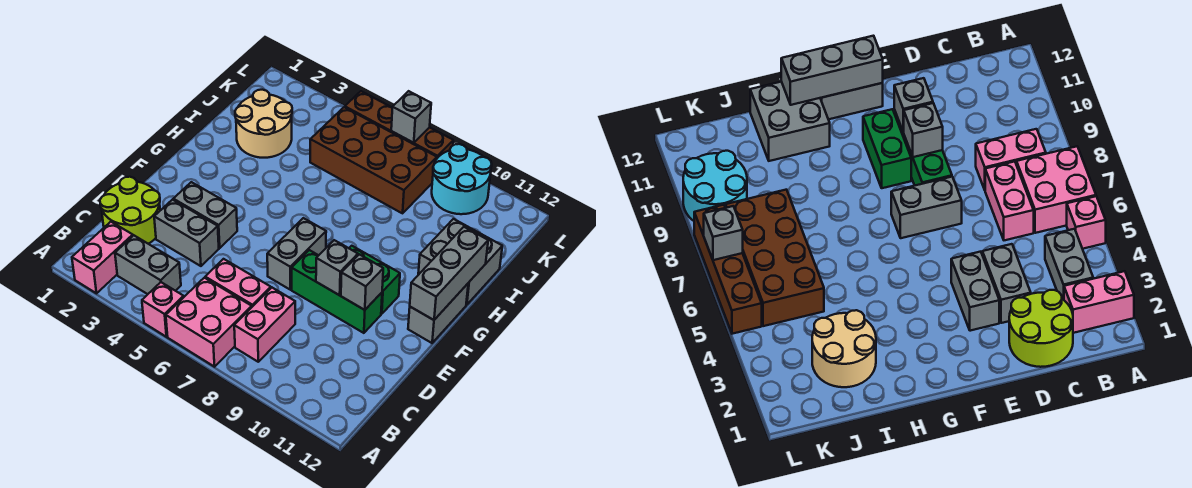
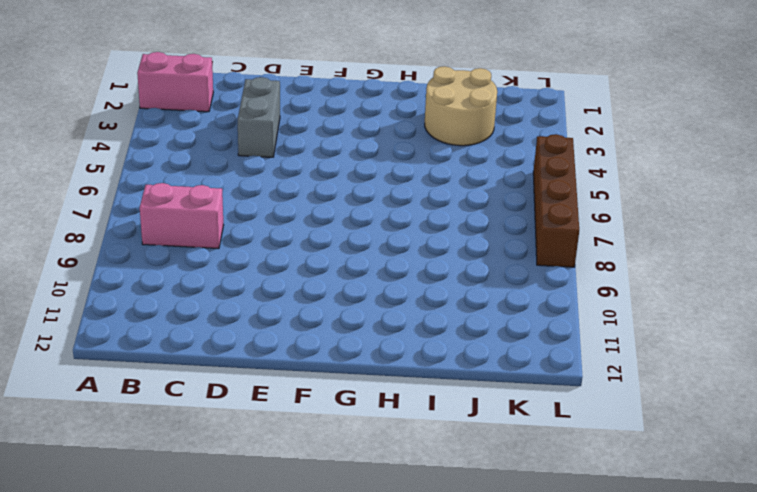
none -> pink 1x1 brick [142,282,184,337]
none -> pink 2x2 brick [166,278,252,367]
none -> grey 1x2 brick [115,235,181,294]

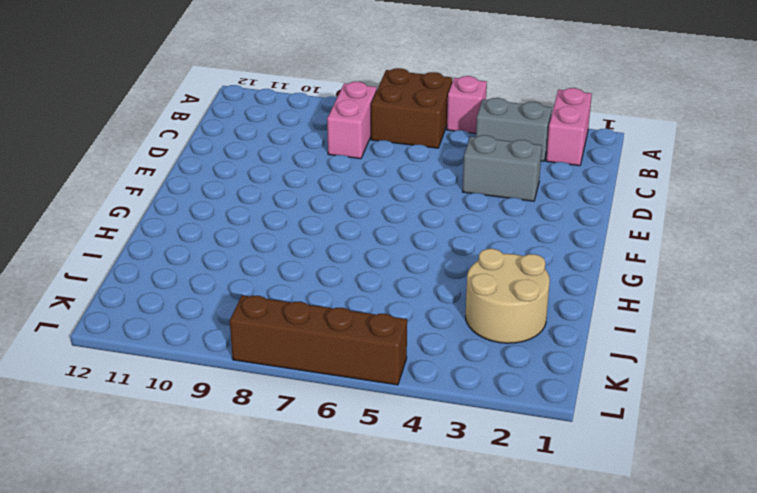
brown 2x2 brick [371,68,452,148] -> pink 2x2 brick [166,278,252,367]
none -> lime 2x2 round brick [100,177,160,244]
none -> pink 1x2 brick [205,259,271,307]
none -> grey 1x2 brick [173,182,237,248]

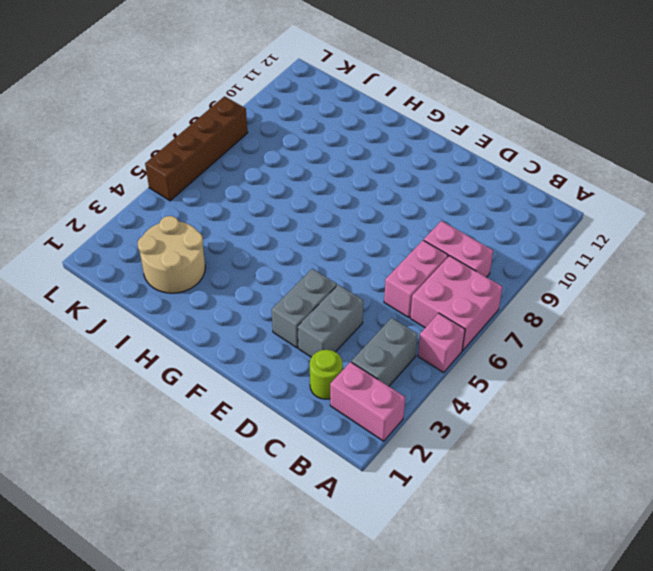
lime 1x1 round brick [310,350,343,399] -> lime 2x2 round brick [100,177,160,244]
none -> grey 1x2 brick [267,218,326,290]
none -> green 1x3 brick [292,250,382,333]
none -> green 1x2 brick [349,246,400,314]

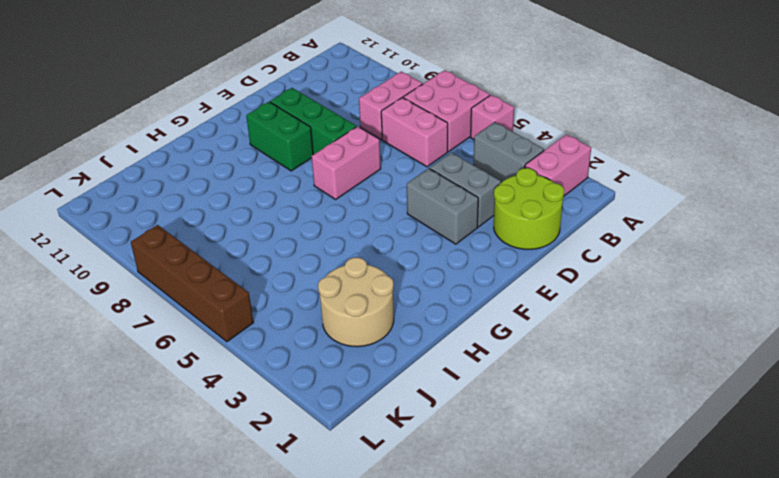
pink 1x2 brick [311,126,381,199] -> grey 1x2 brick [267,218,326,290]
none -> grey 1x2 brick [408,284,468,343]
none -> grey 2x2 brick [418,219,502,305]
none -> brown 2x4 brick [310,107,437,213]

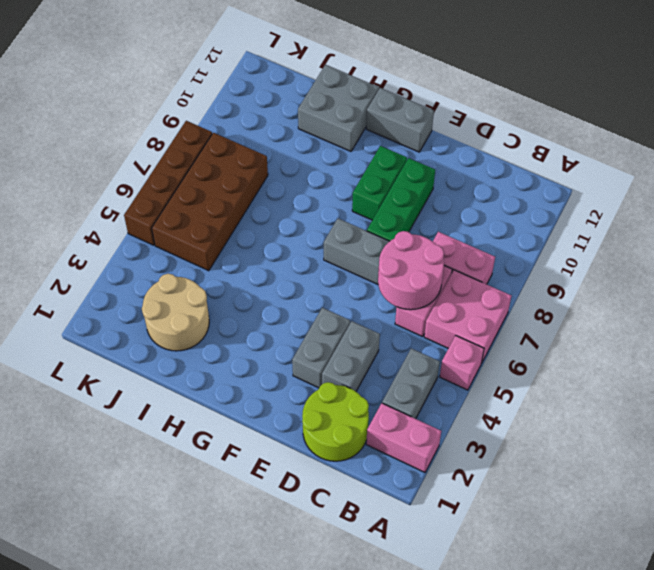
pink 2x2 round brick [378,231,444,310] -> none
none -> cyan 2x2 round brick [432,144,492,214]
none -> grey 1x1 brick [316,240,358,295]
none -> grey 1x1 brick [341,254,383,310]

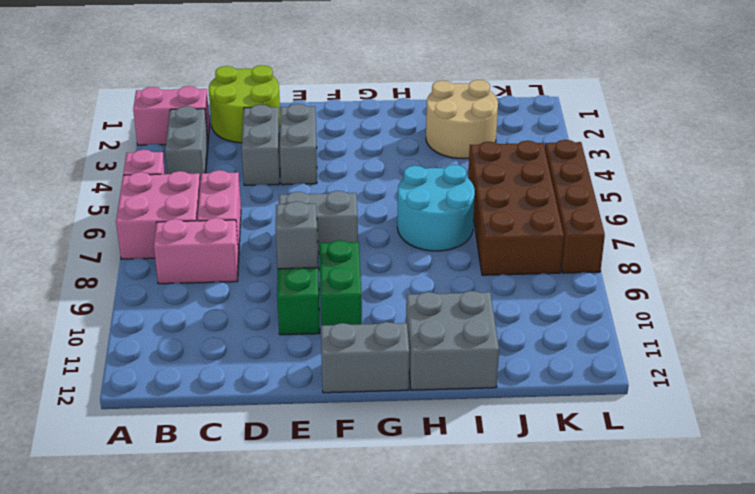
cyan 2x2 round brick [397,165,475,251] -> cyan 2x2 round brick moved to [432,144,492,214]
none -> grey 1x1 brick [341,254,383,310]
none -> grey 1x3 brick [410,227,488,320]
none -> grey 1x1 brick [391,91,431,143]

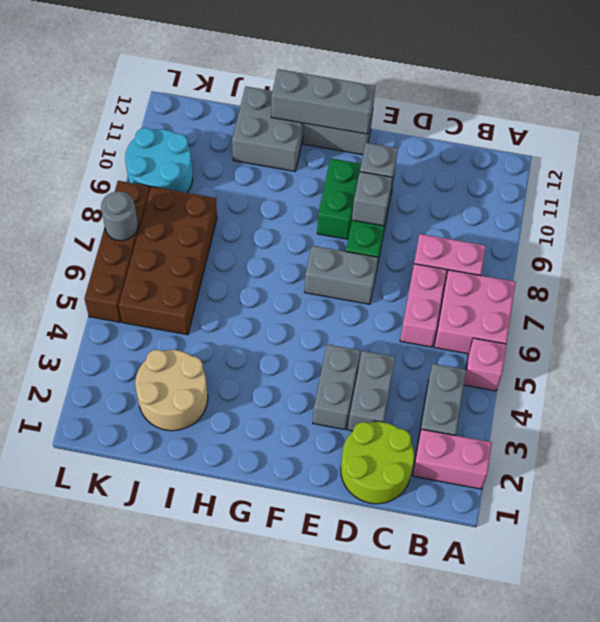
grey 1x1 round brick [101,192,138,241] -> grey 1x1 brick [391,91,431,143]

